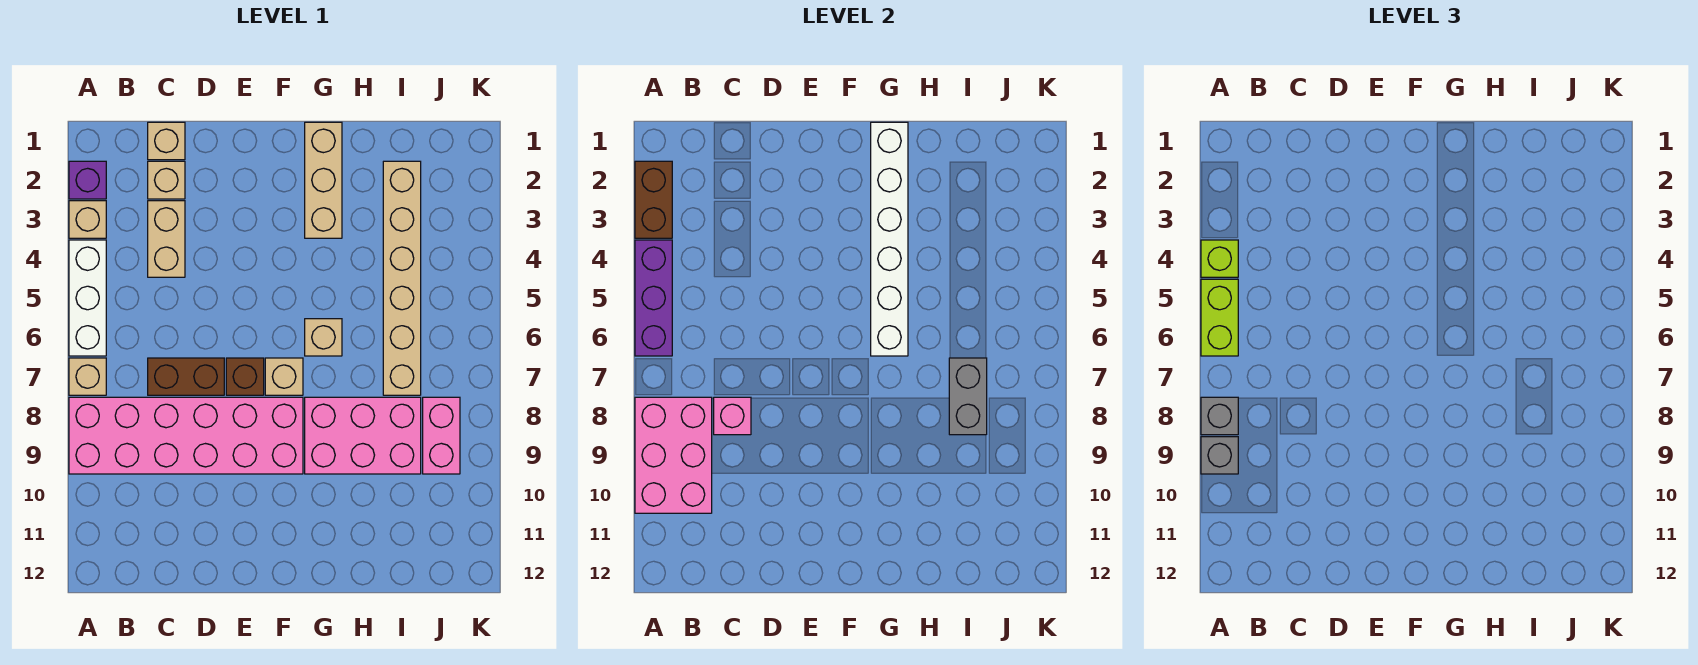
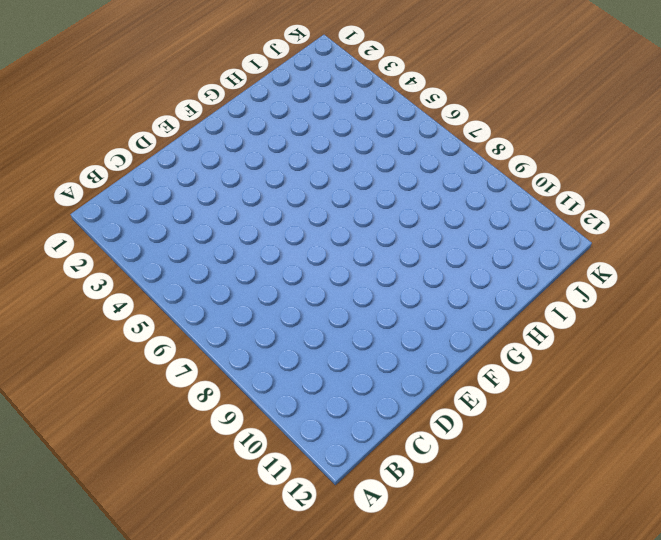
none -> purple 1x1 brick [69,161,106,199]
none -> tan 1x1 brick [69,201,106,238]
none -> white 1x3 brick [69,240,106,356]

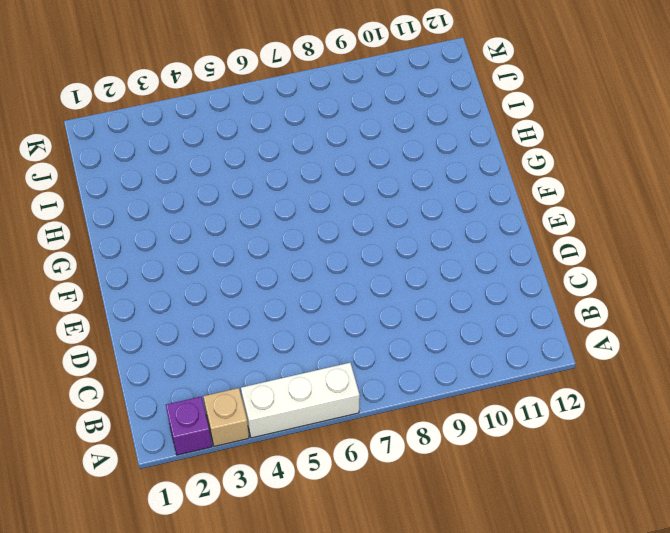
none -> tan 1x1 brick [69,358,106,395]
none -> pink 2x6 brick [69,397,303,474]
none -> tan 1x1 brick [148,122,185,160]

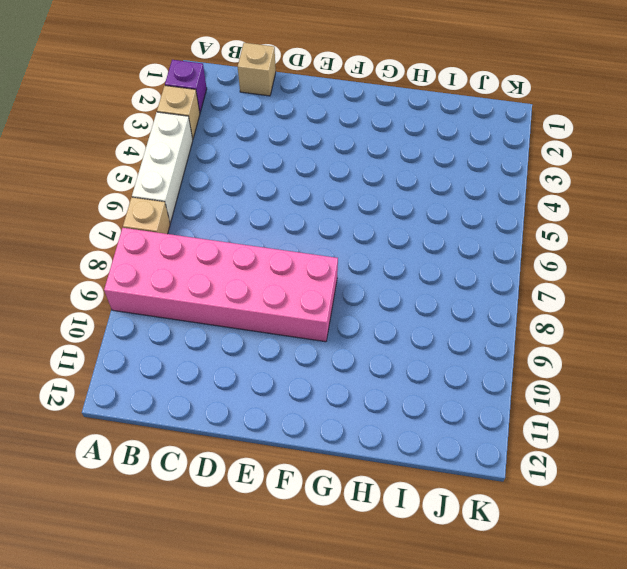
none -> tan 1x1 brick [148,161,185,199]
none -> tan 1x2 brick [148,201,185,277]
none -> brown 1x2 brick [148,358,224,395]

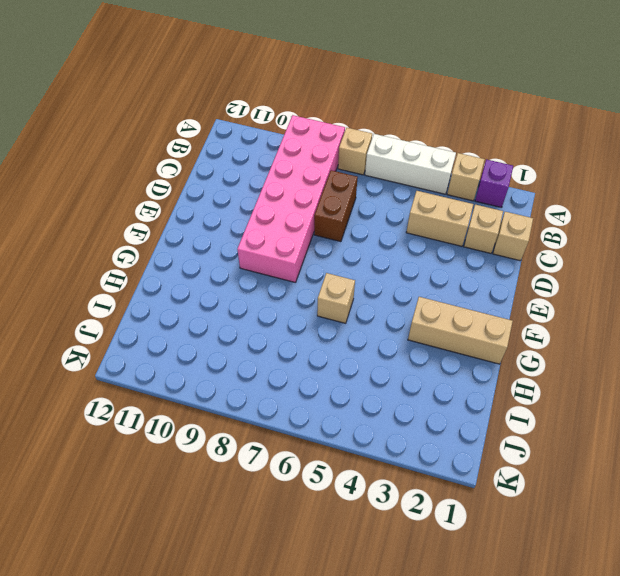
none -> brown 1x1 brick [226,358,264,395]
none -> tan 1x1 brick [265,358,303,395]
none -> pink 2x3 brick [305,397,421,474]

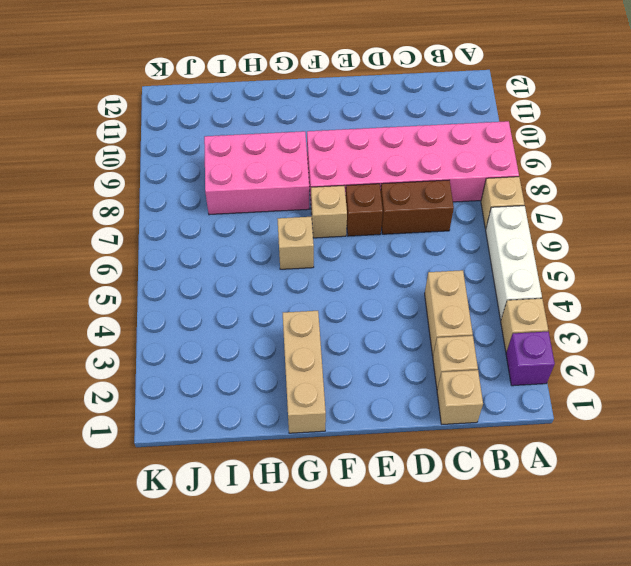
none -> tan 1x6 brick [383,161,421,395]
none -> pink 1x2 brick [423,397,460,474]
none -> brown 1x2 brick [635,161,672,238]

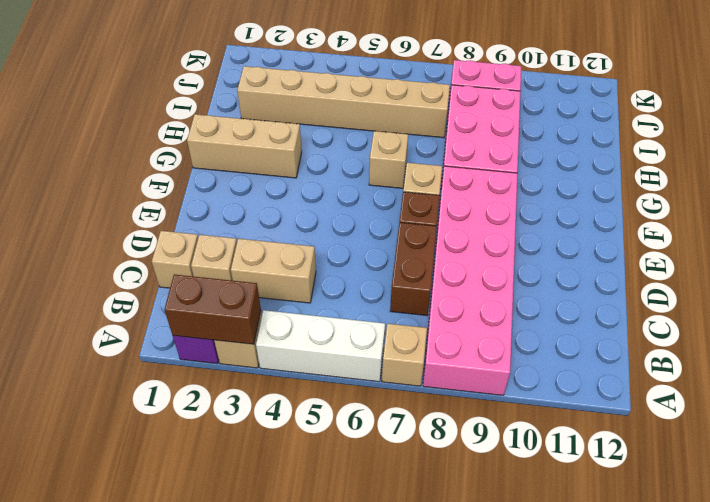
none -> purple 1x3 brick [635,240,672,356]
none -> pink 2x3 brick [635,397,712,513]
none -> pink 1x1 brick [714,397,751,435]

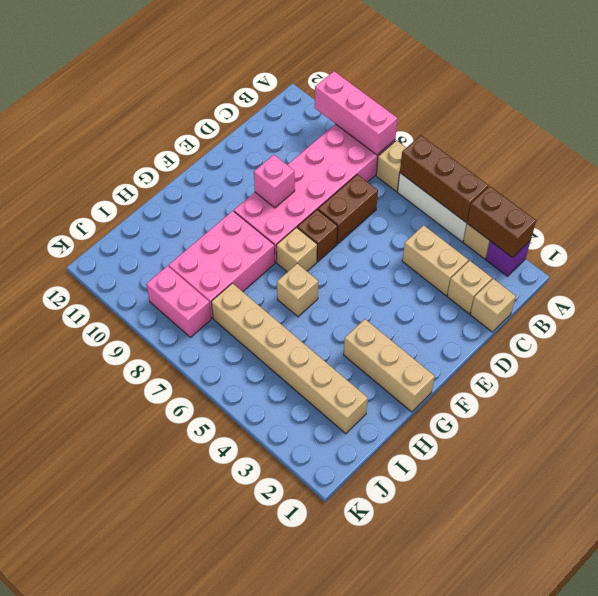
brown 1x3 brick [400,135,488,222] -> purple 1x3 brick [635,240,672,356]
pink 1x3 brick [315,71,398,155] -> pink 2x3 brick [635,397,712,513]
pink 1x1 brick [254,155,295,208] -> pink 1x1 brick moved to [714,397,751,435]
none -> white 1x6 brick [871,122,908,356]
none -> grey 1x2 brick [949,358,987,435]
none -> lime 1x1 brick [1201,240,1238,277]

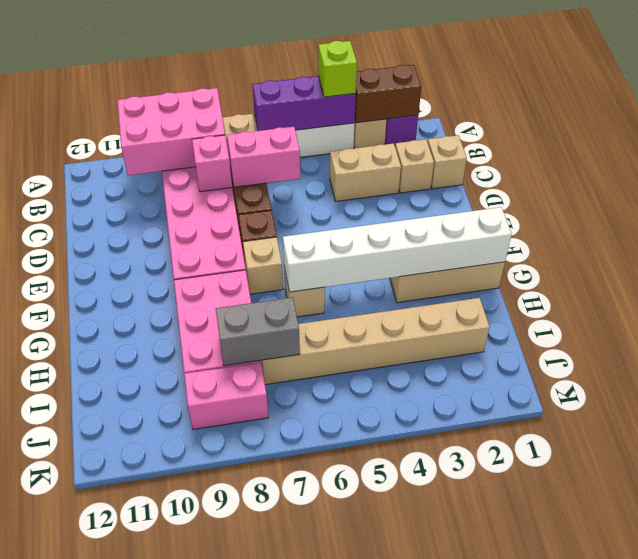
pink 1x2 brick [227,127,300,187] -> none
none -> lime 1x2 brick [1201,279,1238,356]
none -> grey 1x1 brick [1201,397,1238,435]
none -> grey 1x1 brick [1201,437,1238,474]

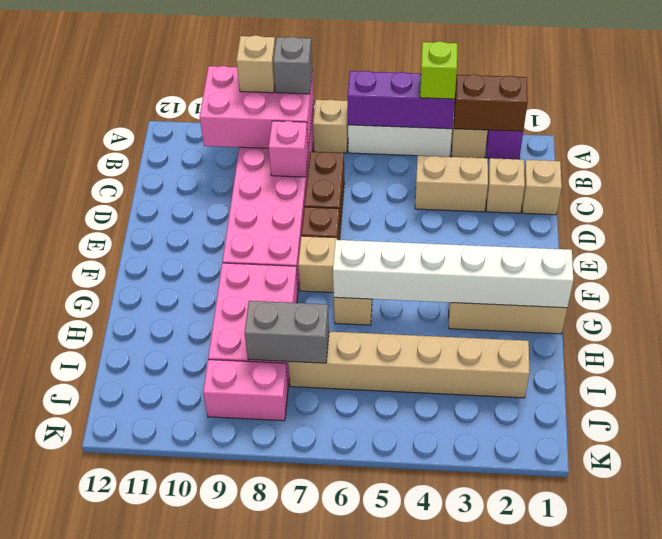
tan 1x1 brick [236,35,275,93] -> grey 1x1 brick [1201,437,1238,474]
none -> lime 1x2 brick [1201,279,1238,356]

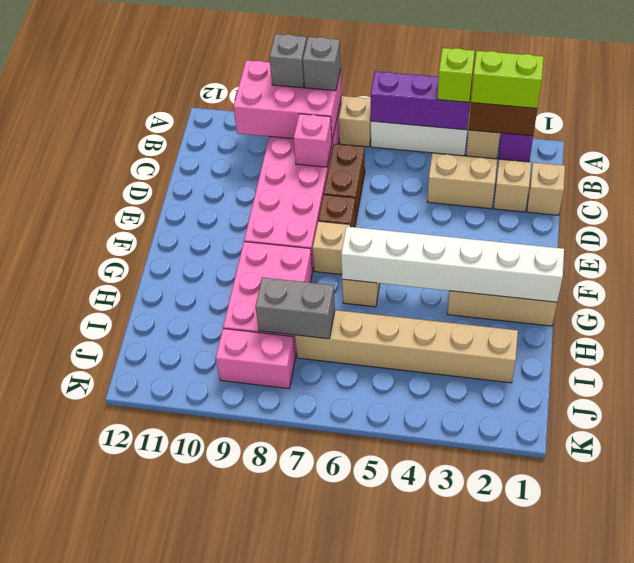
lime 1x2 brick [471,51,544,108] -> lime 1x2 brick moved to [1201,279,1238,356]

